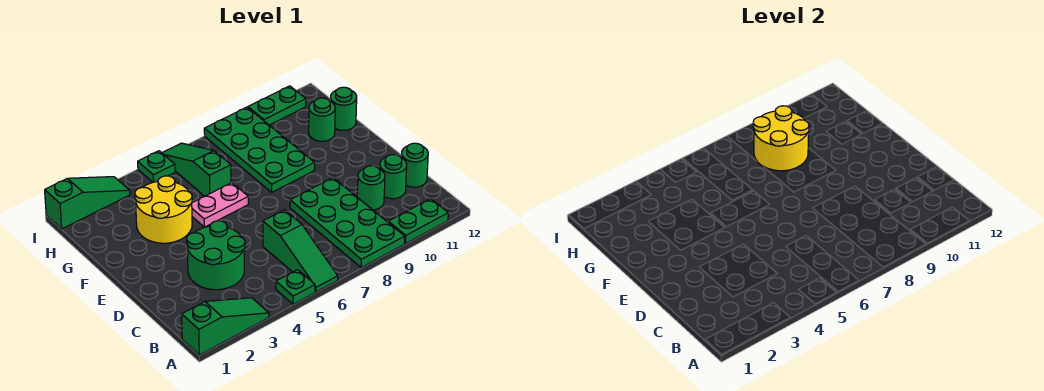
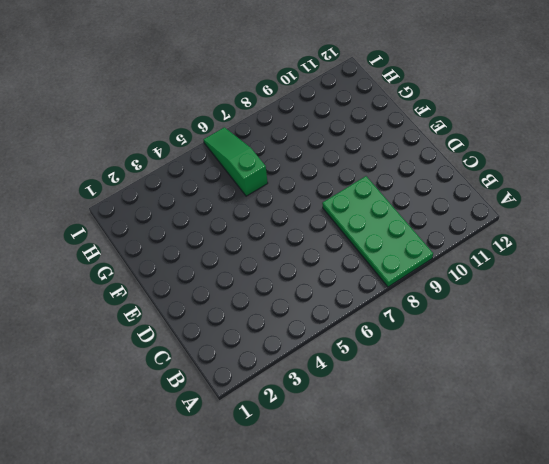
none -> green 1x3 slope [182,298,269,355]
none -> green 1x1 plate [276,270,315,304]
none -> green 1x3 slope [263,210,338,292]

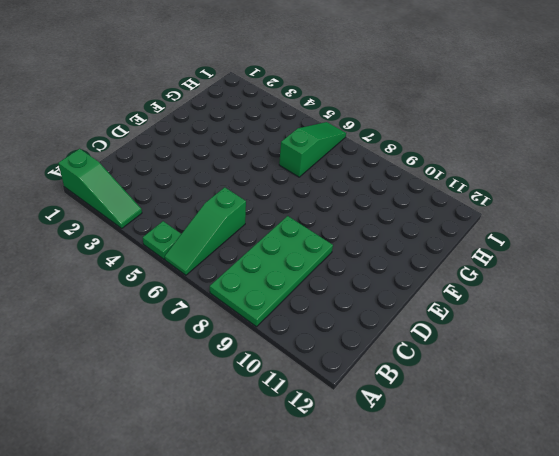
none -> green 1x2 plate [388,199,448,244]
none -> green 2x2 round brick [187,221,245,290]
none -> green 1x1 round brick [357,166,385,210]

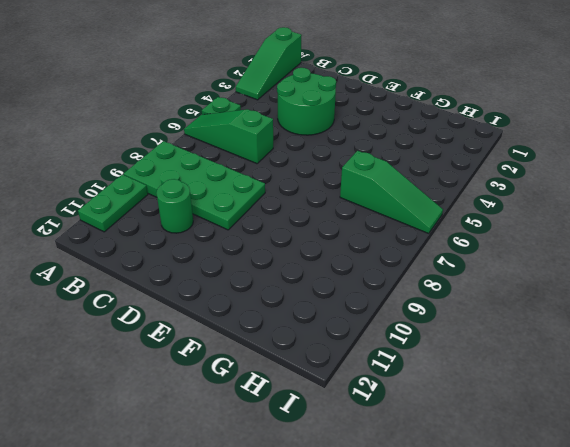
none -> green 1x1 round brick [380,155,407,199]
none -> green 1x1 round brick [401,143,428,187]
none -> yellow 2x2 round brick [135,176,192,243]

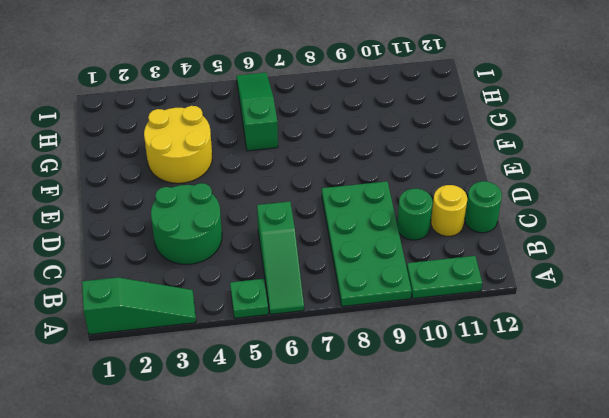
yellow 1x1 round brick [431,185,467,236] -> green 1x1 round brick [380,155,407,199]
none -> pink 1x2 plate [192,183,248,227]
none -> green 2x4 plate [204,107,315,192]
none -> green 1x1 round brick [309,98,335,141]

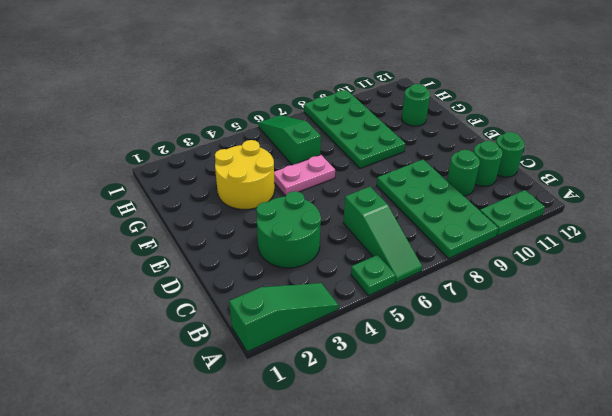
none -> green 1x1 round brick [330,87,357,130]
none -> green 1x3 slope [45,177,130,229]
none -> green 1x1 plate [138,151,175,182]

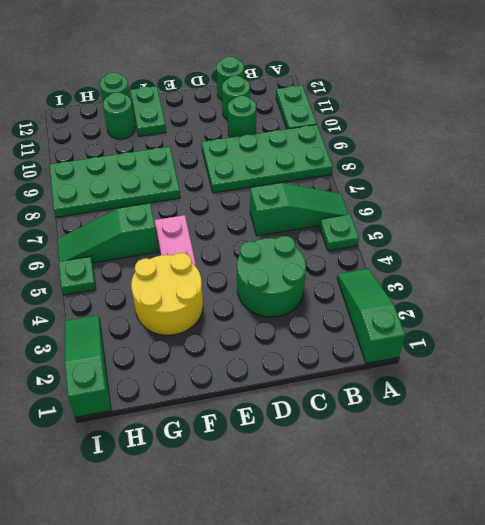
green 1x2 plate [130,86,166,137] -> green 1x2 plate moved to [248,86,306,125]
none -> yellow 2x2 round brick [753,106,809,171]

